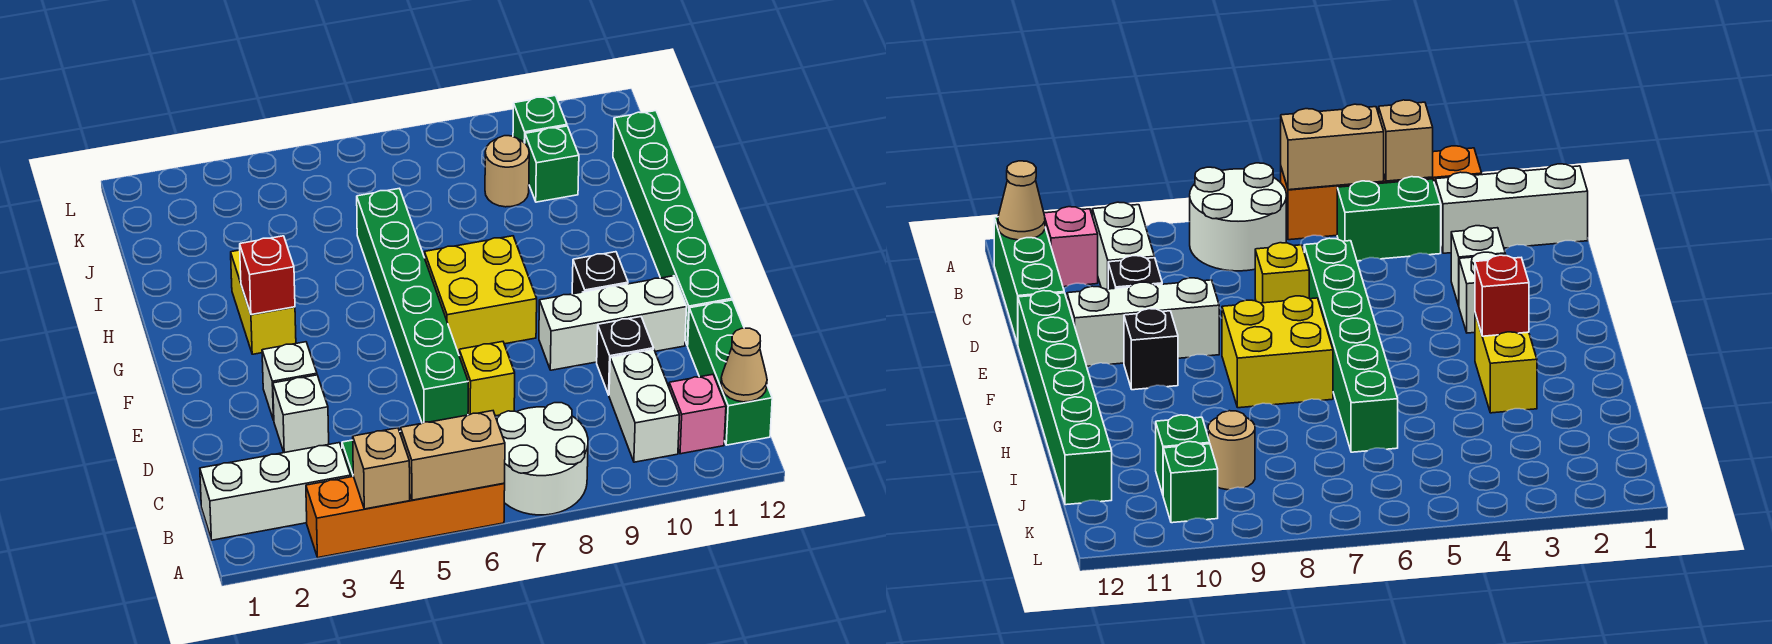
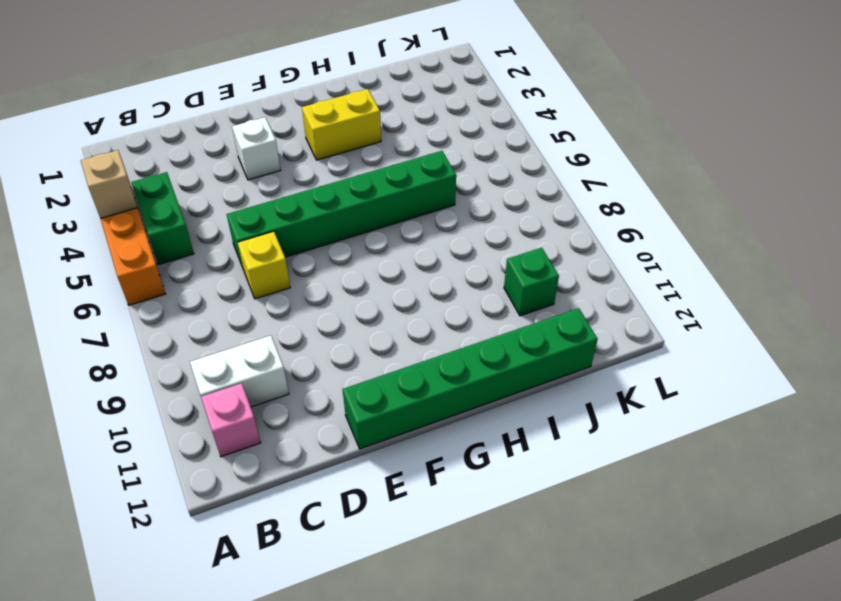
none -> white 2x2 round brick [497,403,588,515]
none -> white 1x3 brick [200,443,351,540]
none -> green 1x3 brick [688,300,772,445]

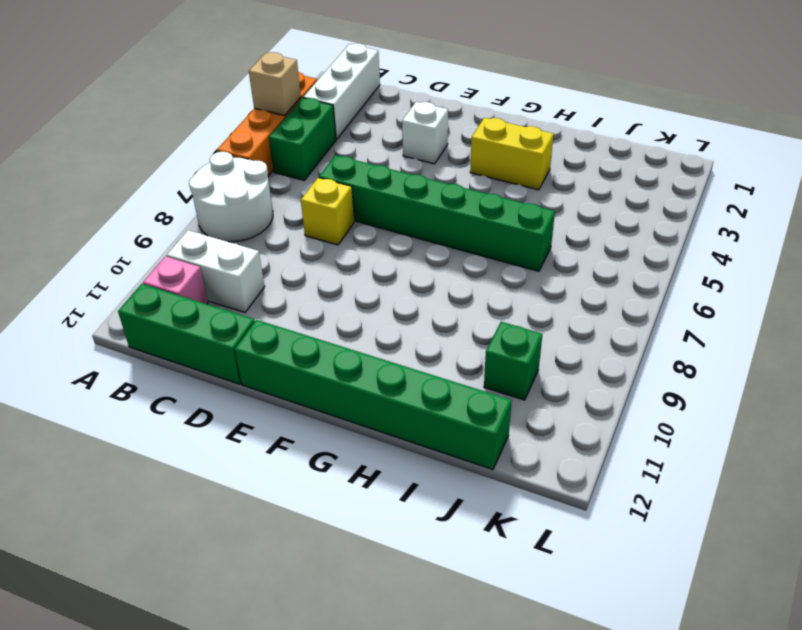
none -> white 1x1 brick [273,375,329,453]
none -> black 1x1 brick [597,317,654,395]
none -> white 1x3 brick [539,276,687,370]

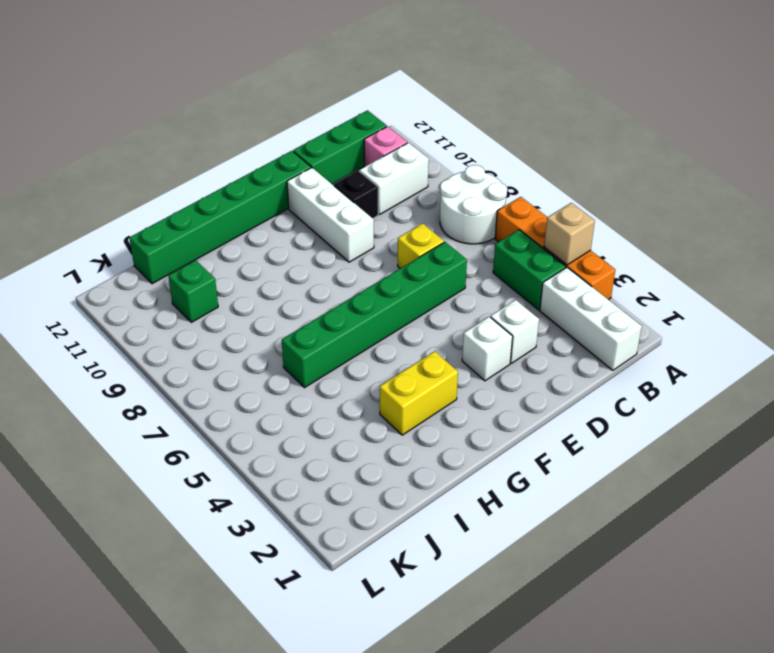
none -> yellow 2x2 brick [424,236,537,352]
none -> black 1x1 brick [572,252,628,294]
none -> tan 1x1 round brick [485,136,529,207]

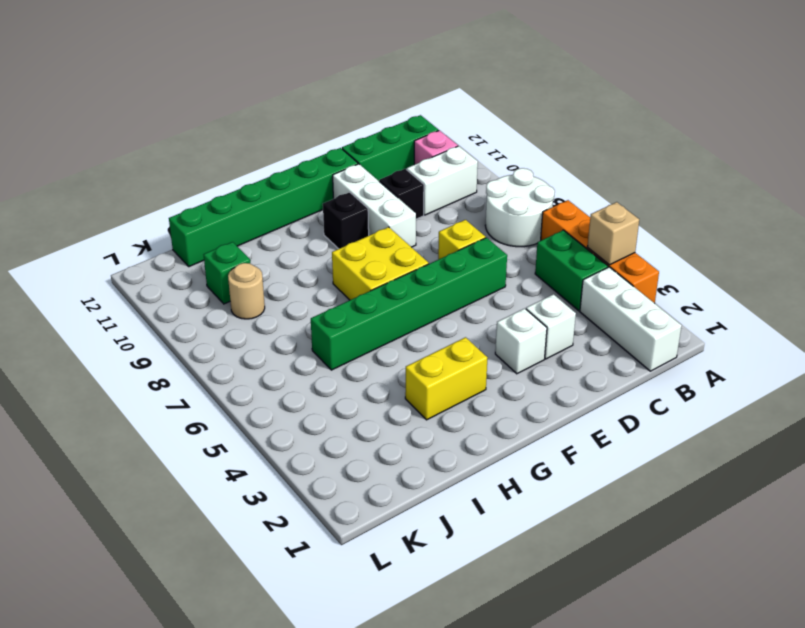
none -> green 1x1 brick [513,95,567,143]
none -> tan 1x2 brick [401,411,505,500]
none -> tan 1x1 cone [721,328,767,402]

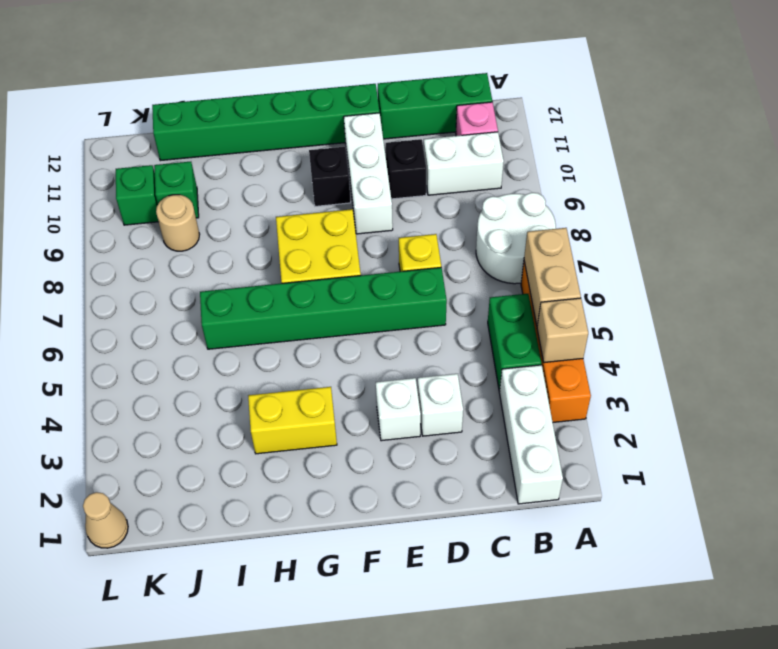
tan 1x1 cone [83,492,128,548] -> tan 1x1 cone moved to [721,328,767,402]
none -> red 1x1 brick [240,236,295,315]

